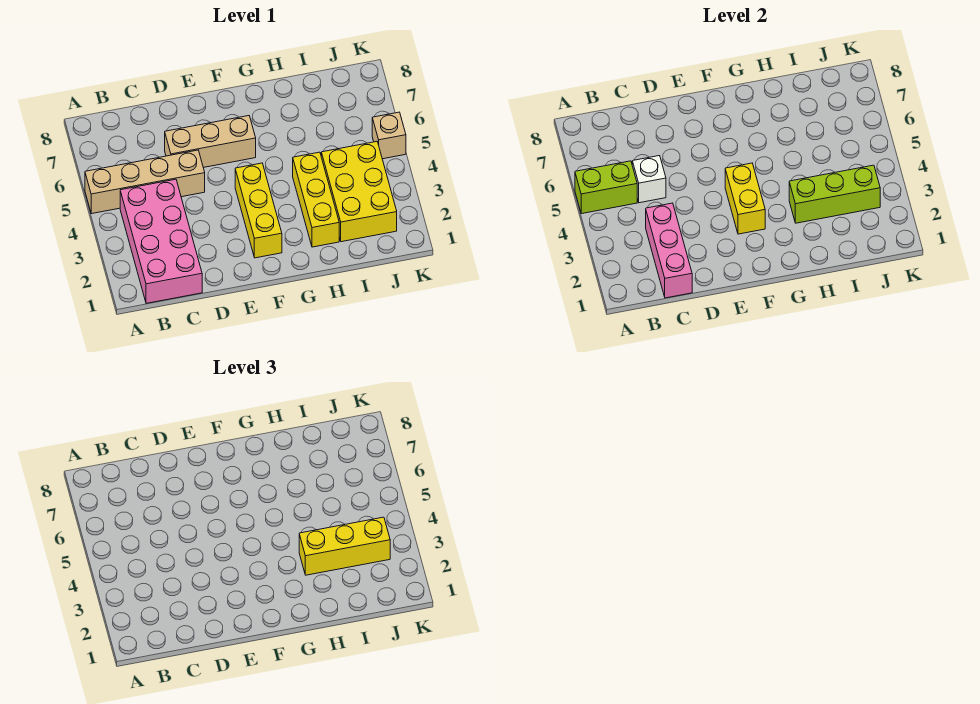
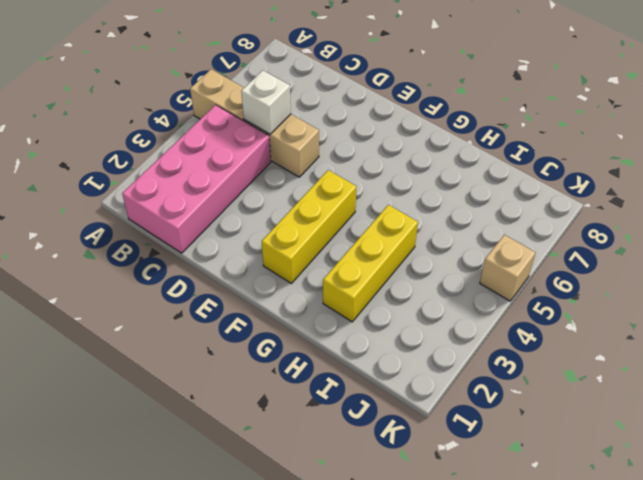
none -> tan 1x3 brick [165,116,256,168]
none -> yellow 2x3 brick [321,142,397,242]
none -> lime 1x2 brick [575,161,637,214]

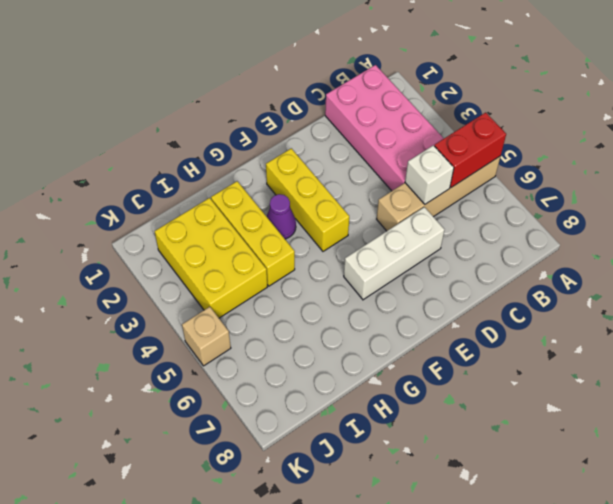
red 1x2 brick [435,112,506,187] -> lime 1x2 brick [575,161,637,214]
white 1x3 brick [344,207,444,300] -> tan 1x3 brick [165,116,256,168]
purple 1x1 cone [267,194,296,239] -> none
none -> pink 1x3 brick [646,203,692,298]
none -> yellow 1x2 brick [725,163,765,234]
none -> lime 1x3 brick [789,165,880,223]

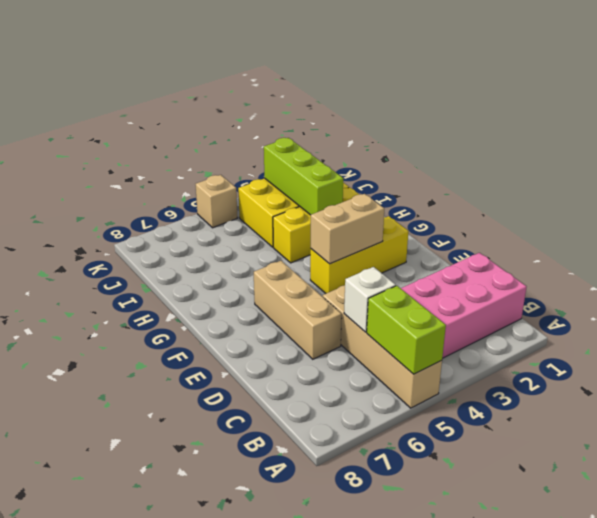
tan 1x2 brick [311,194,384,264] -> yellow 1x2 brick [725,163,765,234]
none -> pink 1x3 brick [646,203,692,298]
none -> yellow 1x3 brick [299,517,390,575]

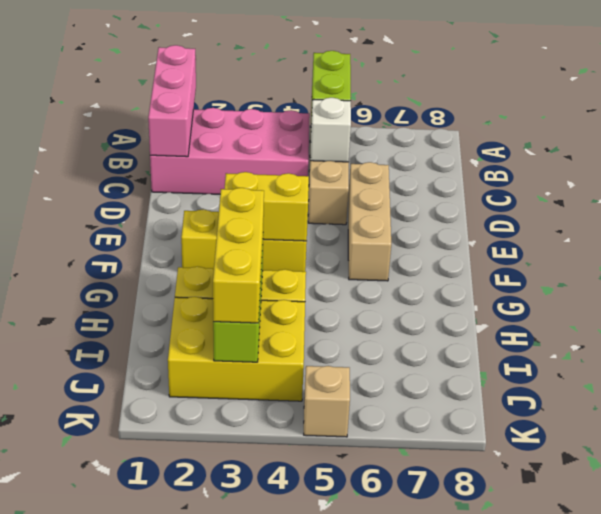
pink 1x3 brick [148,45,196,157] -> pink 1x3 brick turned to [646,203,692,298]

